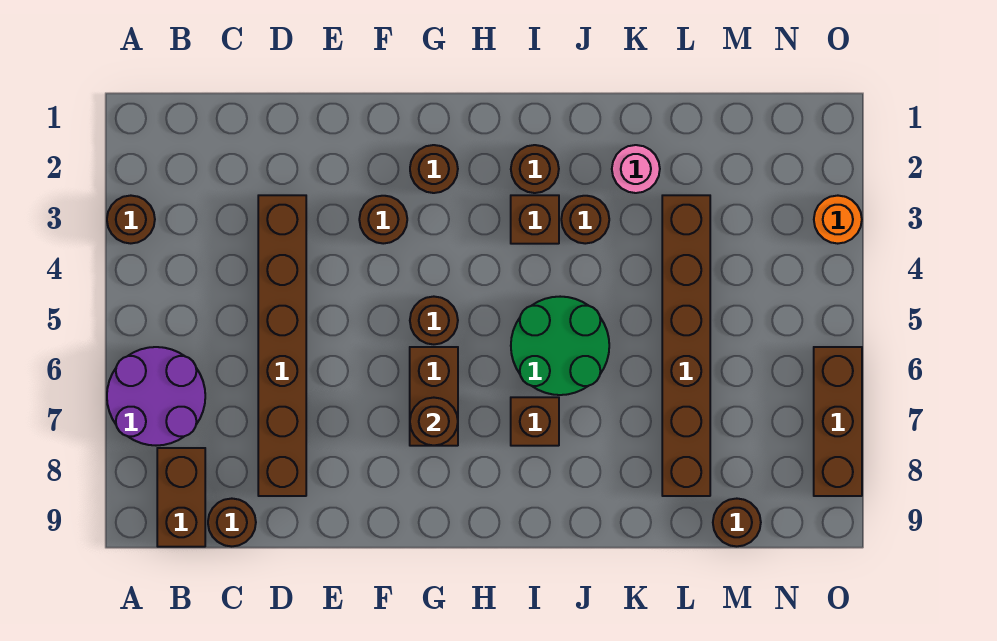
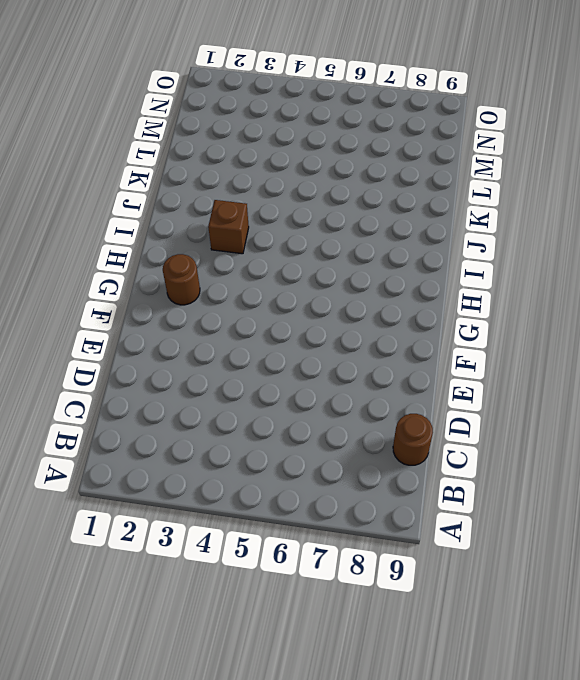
none -> brown 1x1 round brick [107,196,155,243]
none -> purple 2x2 round brick [107,347,205,446]
none -> brown 1x2 brick [157,448,205,547]

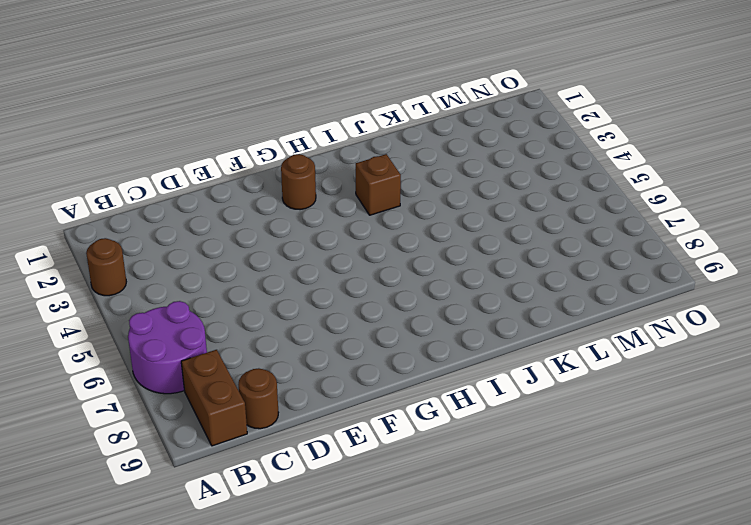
none -> brown 1x6 brick [258,195,306,496]
none -> brown 1x1 round brick [359,196,407,244]
none -> brown 1x1 round brick [410,297,458,344]

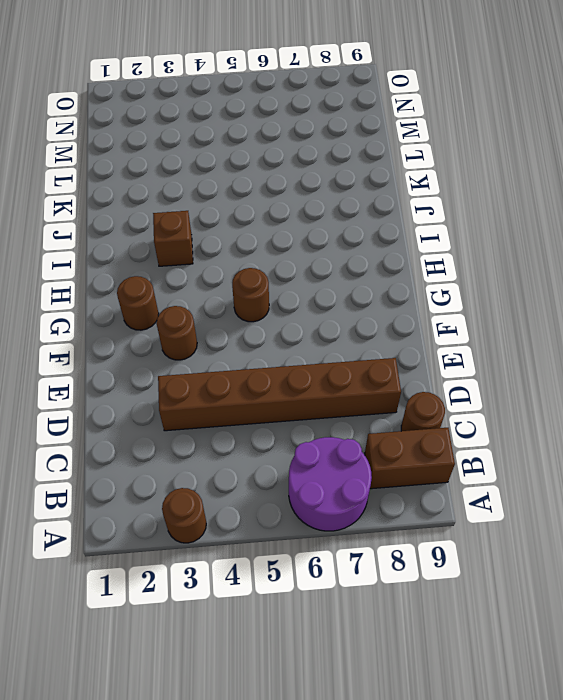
none -> brown 1x2 brick [410,347,458,446]
none -> brown 1x1 round brick [511,145,559,193]
none -> green 2x2 round brick [511,297,609,395]

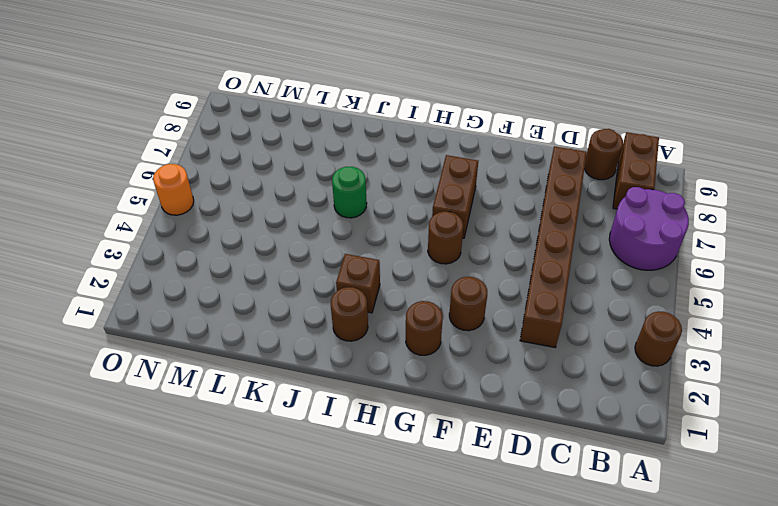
green 1x1 round brick [332,167,367,218] -> green 2x2 round brick [511,297,609,395]
orange 1x1 round brick [153,164,194,215] -> orange 1x1 round brick moved to [814,196,862,244]
none -> brown 1x1 brick [511,397,559,446]
none -> brown 1x1 round brick [561,196,609,244]
none -> pink 1x1 round brick [612,145,660,193]

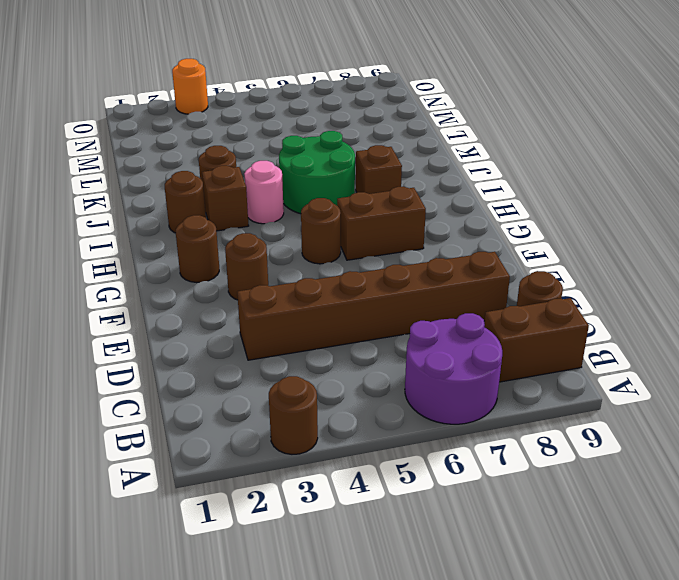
pink 1x1 round brick [244,161,284,224] -> pink 1x1 round brick moved to [612,145,660,193]
none -> brown 1x6 brick [662,195,710,496]
none -> brown 1x1 round brick [713,499,761,546]
none -> brown 1x3 brick [814,347,862,496]

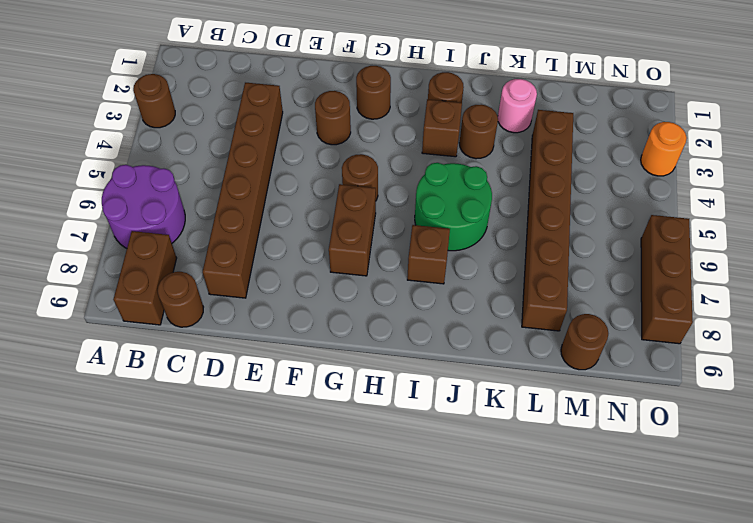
none -> brown 1x1 round brick [410,398,458,446]

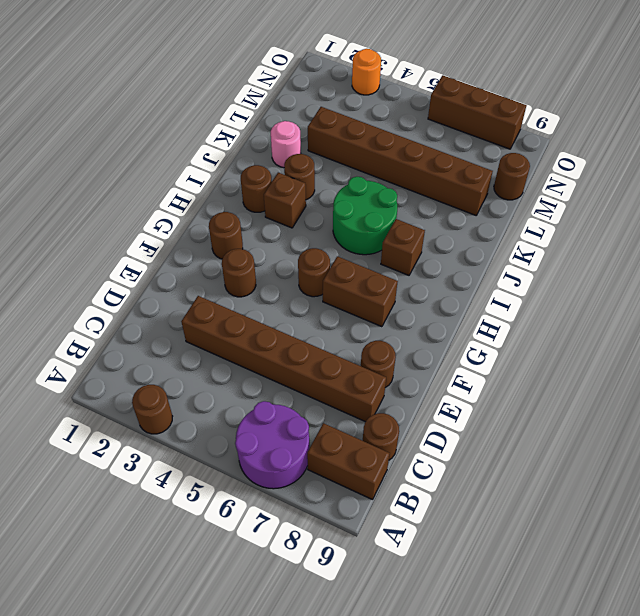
brown 1x1 round brick [361,341,396,388] -> brown 1x1 round brick moved to [410,398,458,446]

